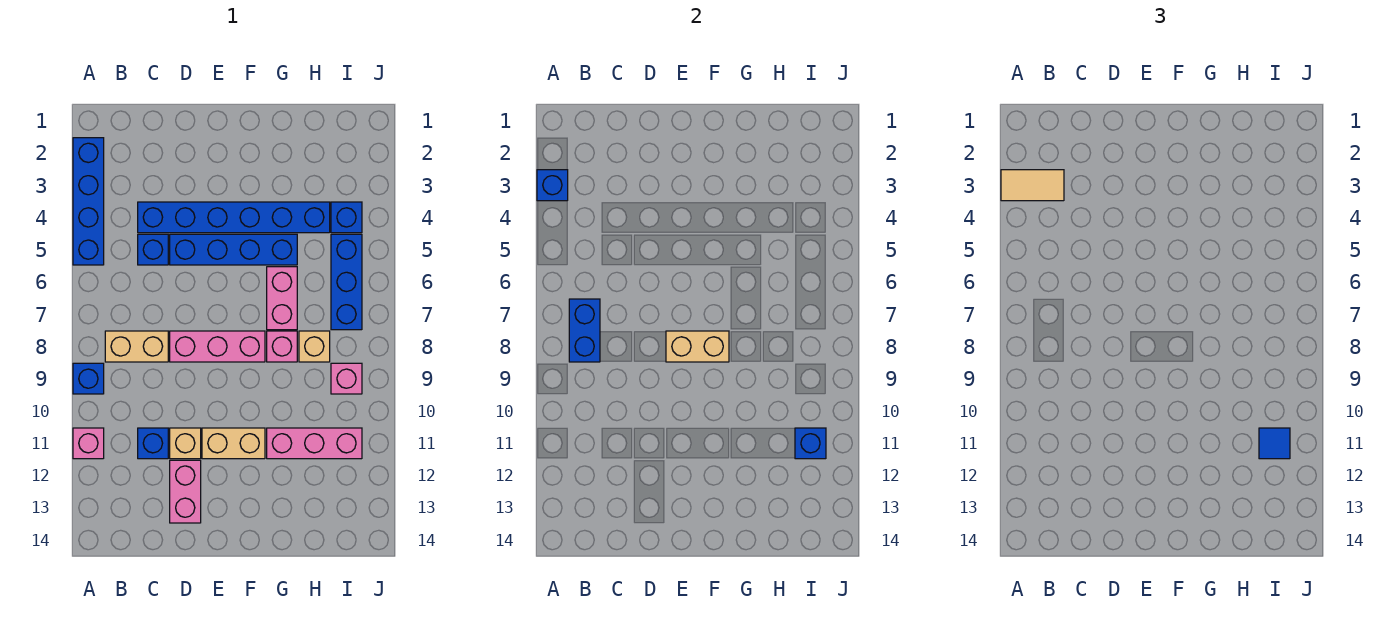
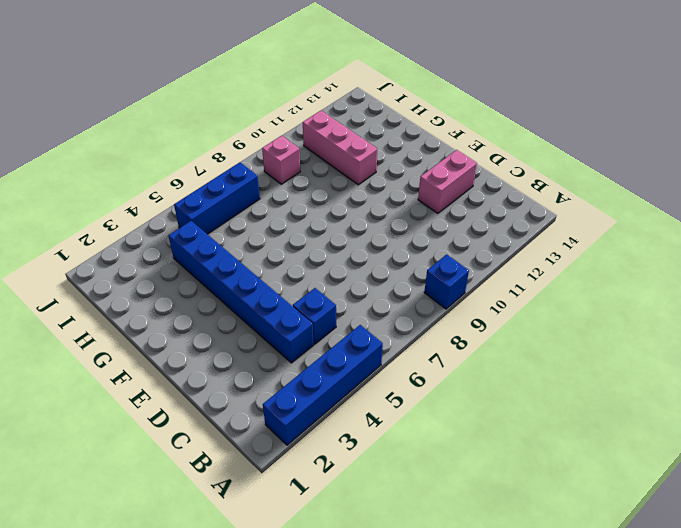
none -> pink 1x1 brick [73,428,104,459]
none -> tan 1x2 brick [105,331,168,362]
none -> blue 1x1 brick [138,428,168,459]

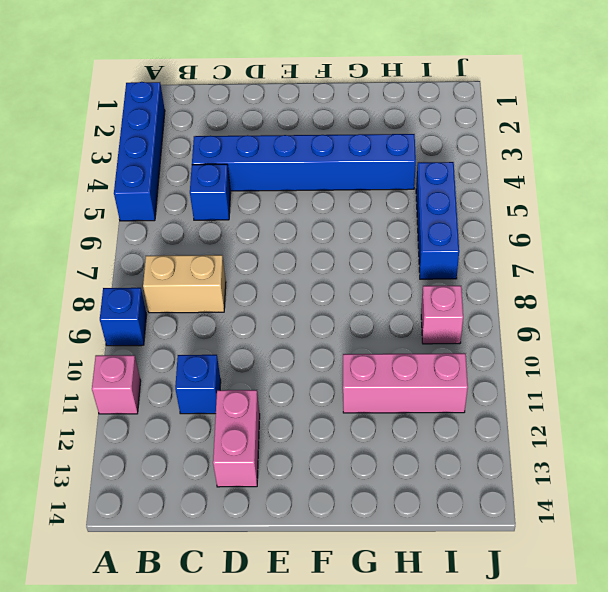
none -> blue 1x4 brick [170,234,297,265]
none -> pink 1x3 brick [170,331,265,362]
none -> tan 1x1 brick [170,428,201,459]

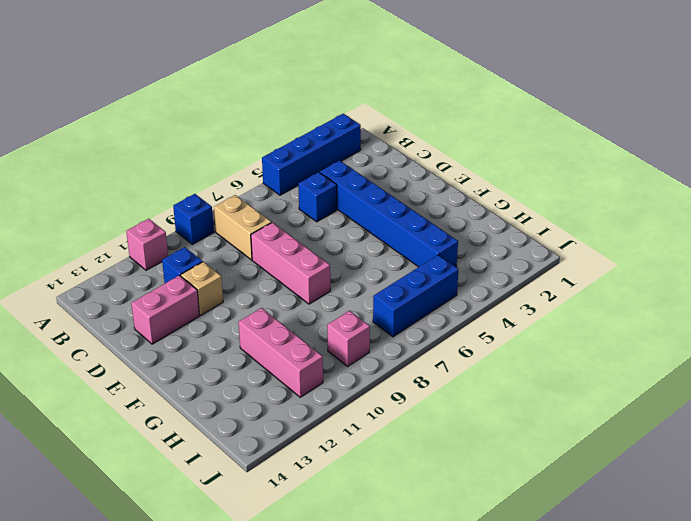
none -> blue 1x4 brick [170,234,297,265]
none -> tan 1x2 brick [202,428,265,459]
none -> pink 1x2 brick [267,267,297,330]

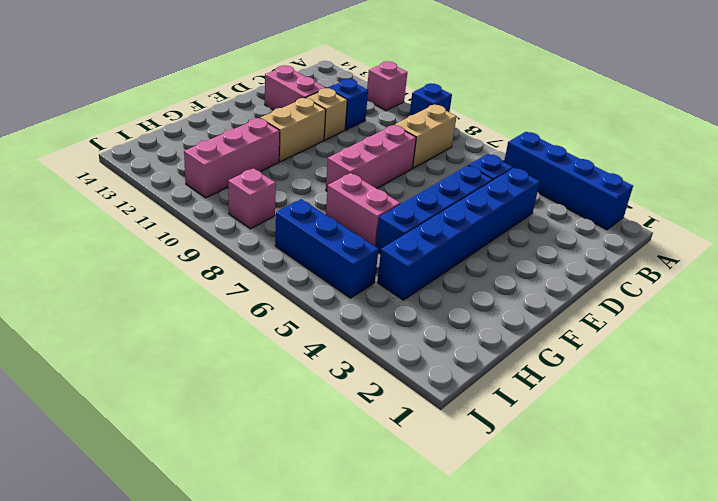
none -> pink 1x1 brick [267,331,297,362]
none -> tan 1x1 brick [299,331,330,362]
none -> blue 1x1 brick [331,202,362,233]

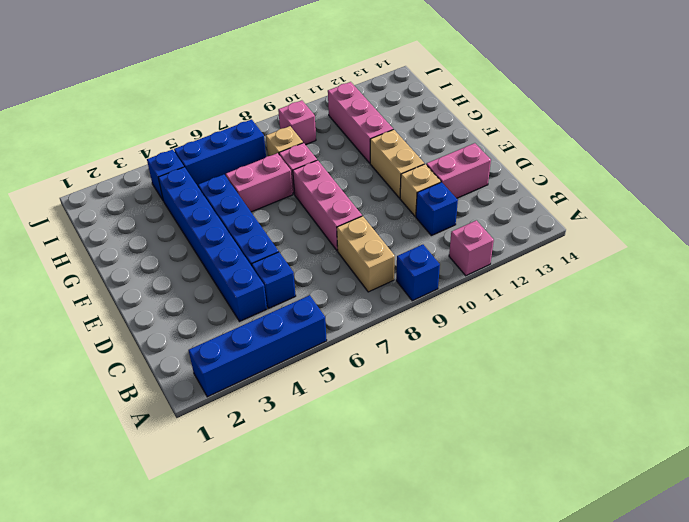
none -> blue 1x1 brick [537,170,568,201]
none -> blue 1x2 brick [569,299,600,362]
none -> tan 1x2 brick [666,331,729,362]

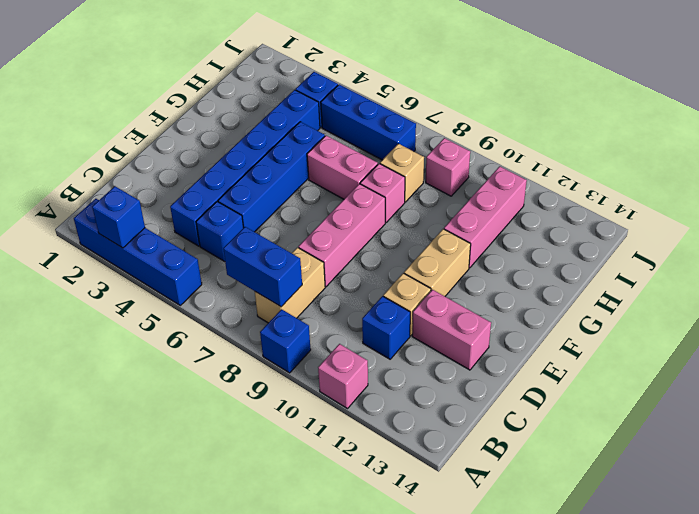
none -> tan 1x2 brick [666,331,729,362]
none -> blue 1x1 brick [795,428,826,459]
none -> tan 1x2 tile [1001,170,1064,201]

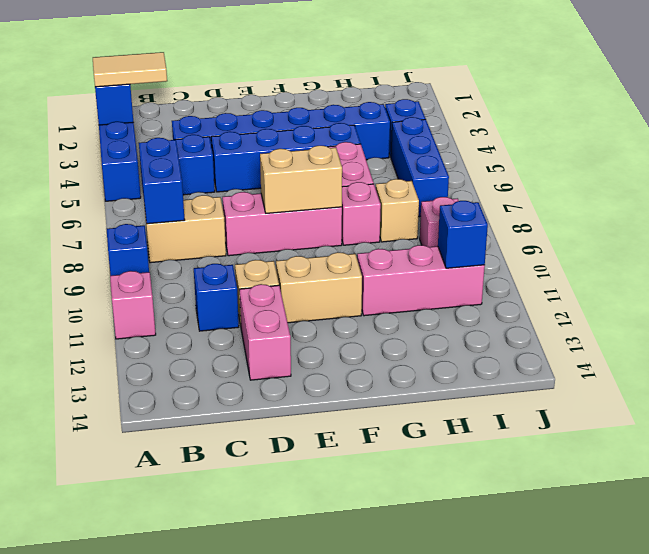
none -> blue 1x1 tile [1259,428,1290,459]

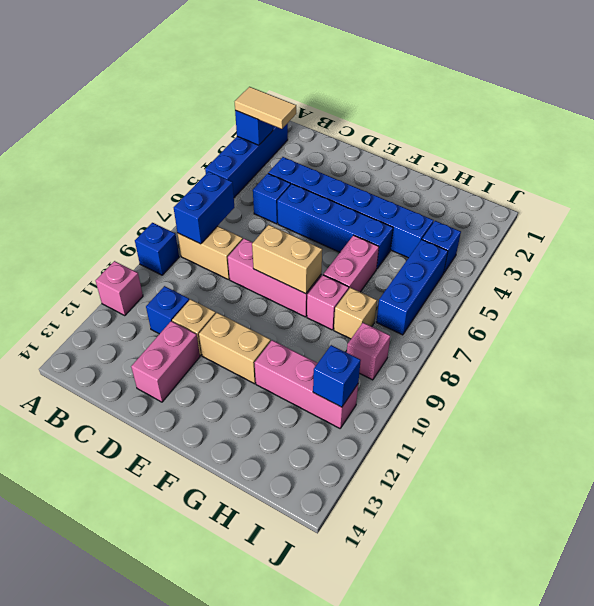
none -> blue 1x1 tile [1259,428,1290,459]

